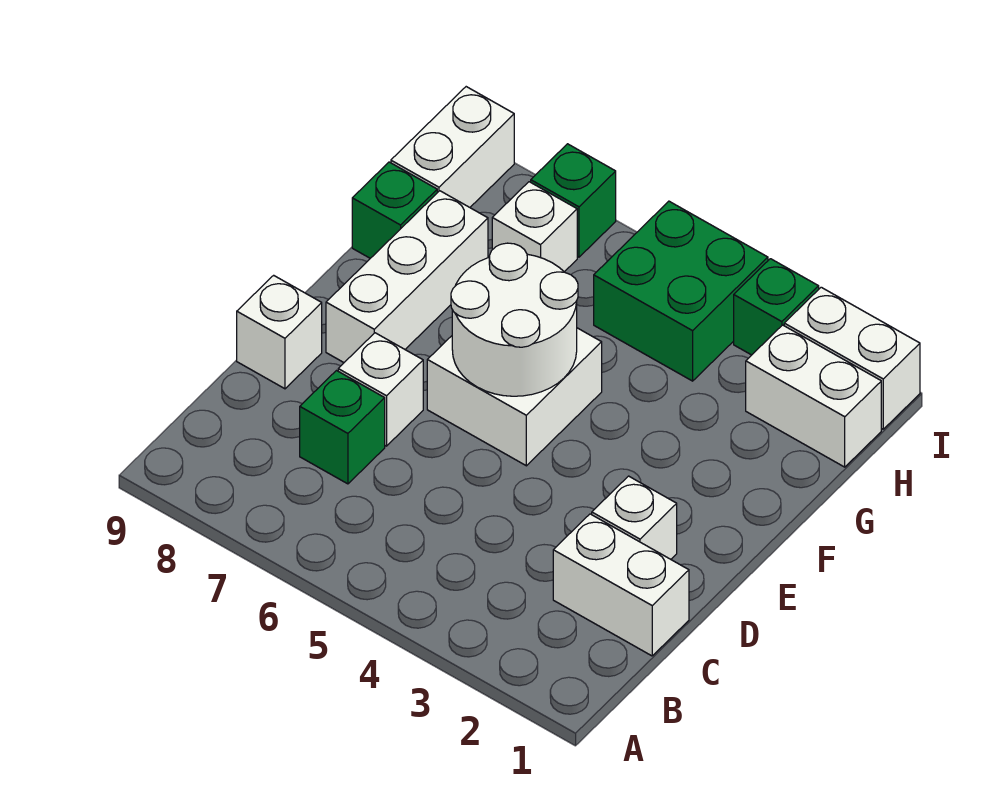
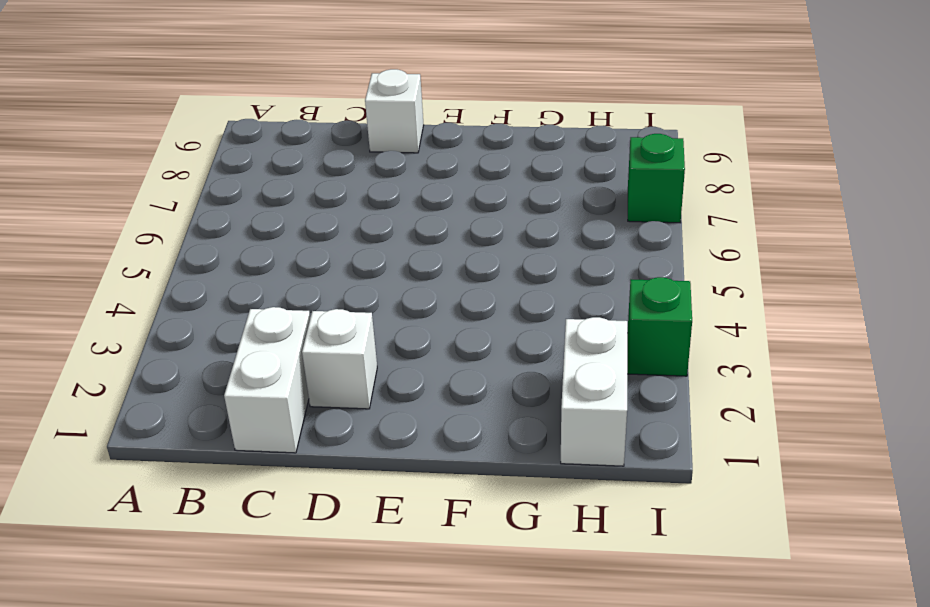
none -> green 1x1 brick [300,371,385,484]
none -> white 1x1 brick [338,333,423,446]
none -> white 2x2 brick [427,328,602,466]

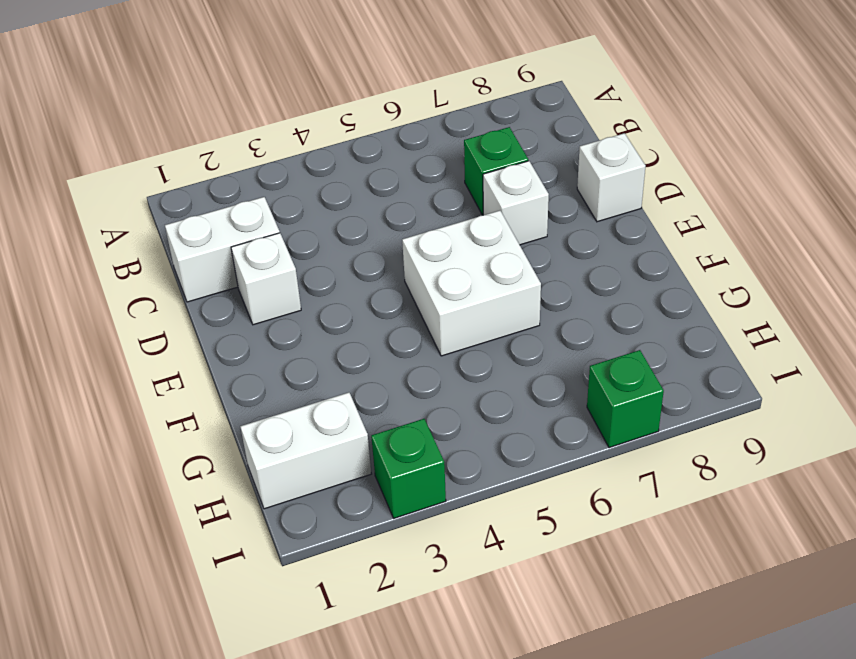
none -> white 1x3 brick [326,191,488,362]
none -> green 1x1 brick [352,162,437,258]
none -> green 2x2 brick [594,201,768,381]

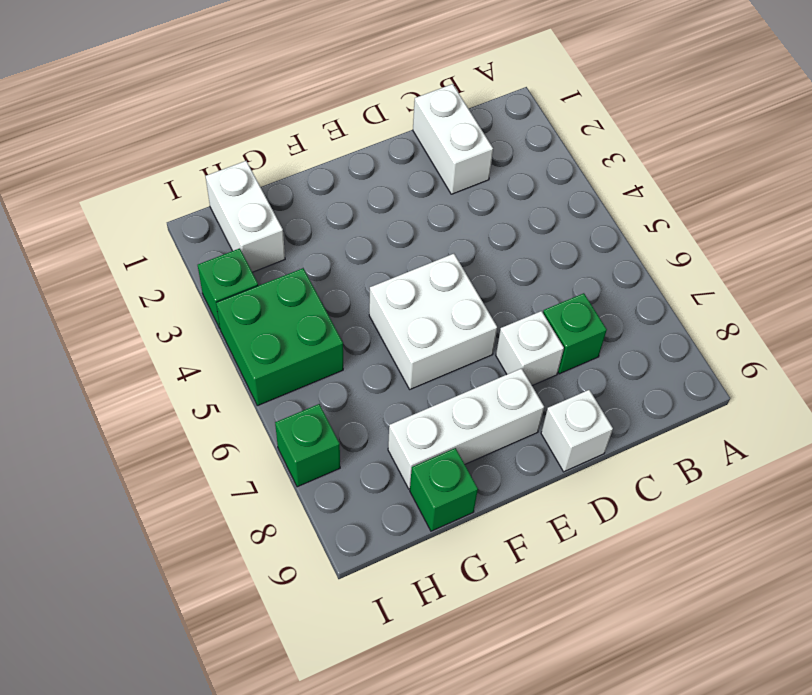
none -> white 1x1 brick [592,476,677,559]
none -> white 1x1 brick [492,182,577,272]
none -> white 1x2 brick [391,87,514,207]

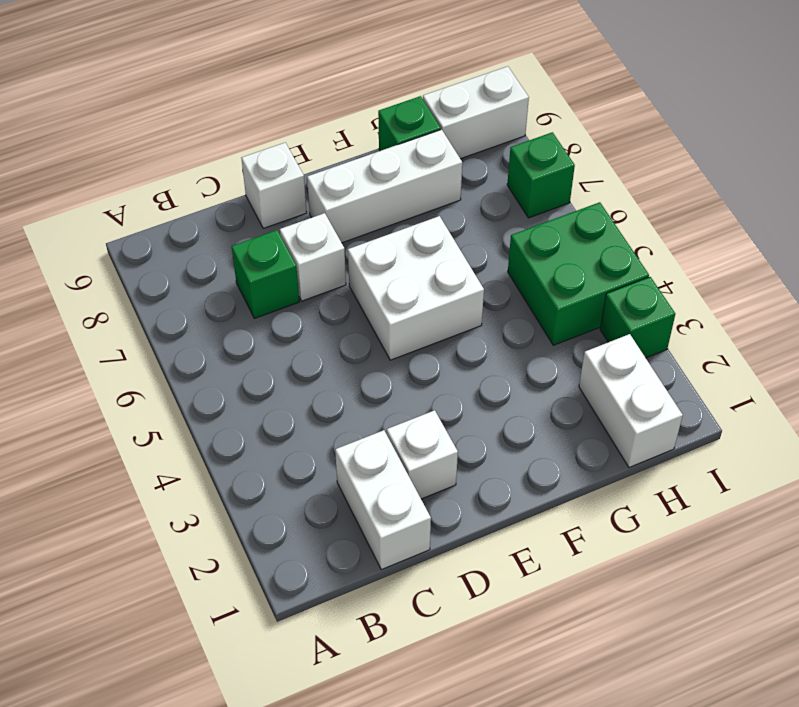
none -> white 1x1 brick [492,182,577,272]
none -> white 1x2 brick [784,287,920,429]
none -> white 2x2 round brick [451,243,578,396]

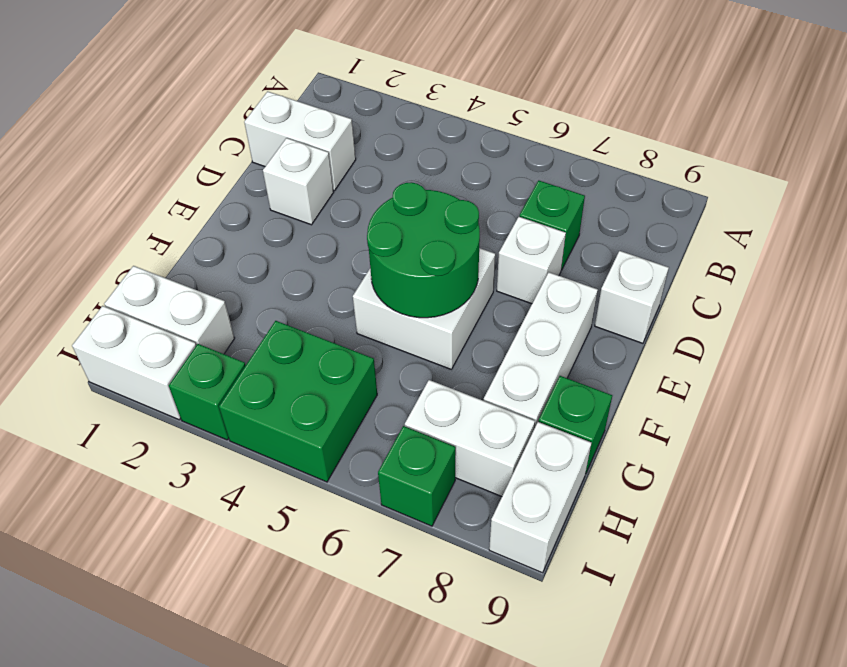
green 2x2 round brick [367,182,480,318] -> white 2x2 round brick [451,243,578,396]
white 1x2 brick [405,380,535,497] -> white 1x1 brick [492,182,577,272]

